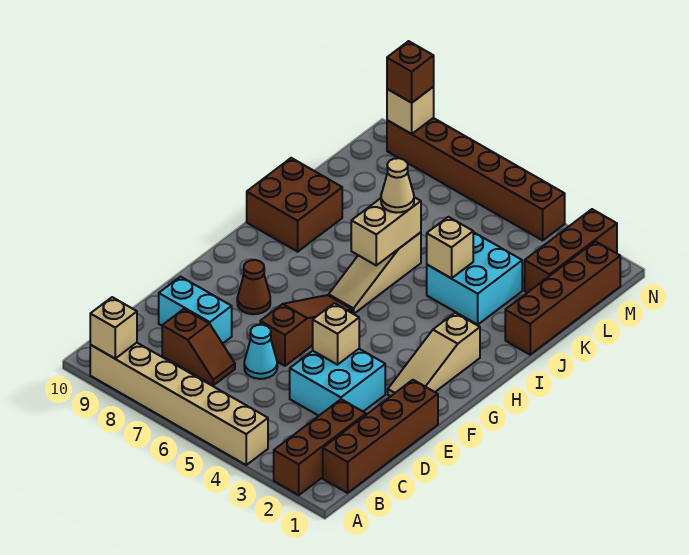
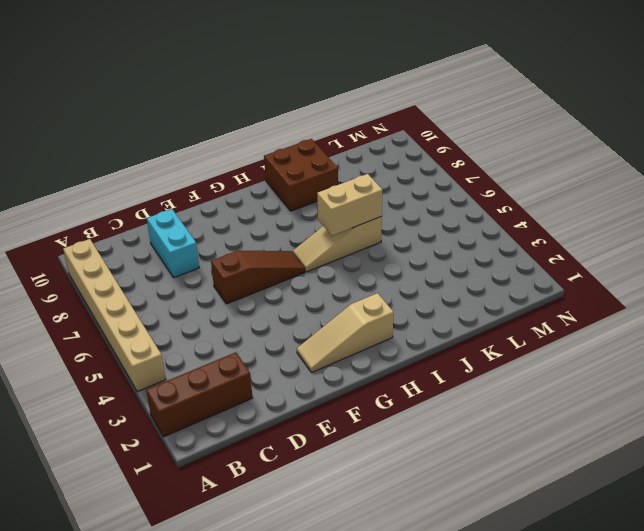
none -> brown 1x4 brick [323,380,438,493]
none -> brown 1x2 slope [162,309,235,385]
none -> cyan 2x2 brick [290,349,385,416]

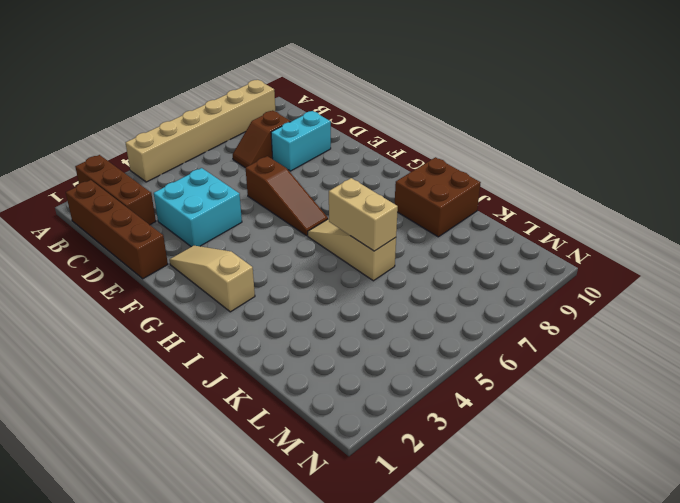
none -> cyan 1x1 cone [244,325,277,379]
none -> brown 1x1 cone [237,260,270,314]
none -> brown 1x4 brick [505,241,620,355]

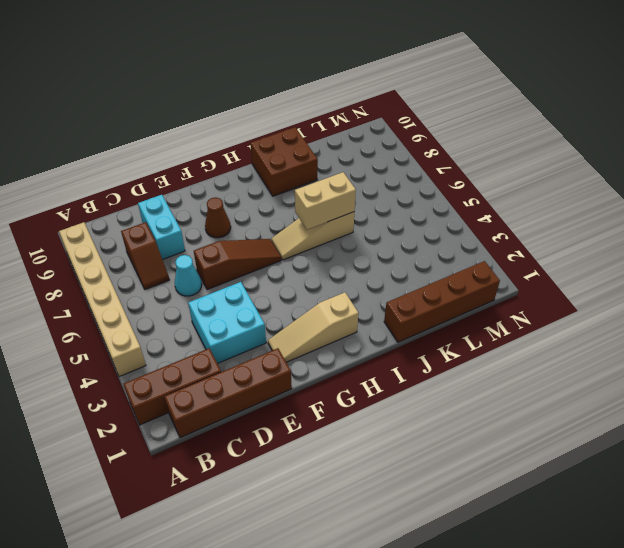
none -> cyan 2x2 brick [427,232,522,325]
none -> brown 1x3 brick [525,209,617,293]
none -> brown 1x6 brick [387,118,565,240]

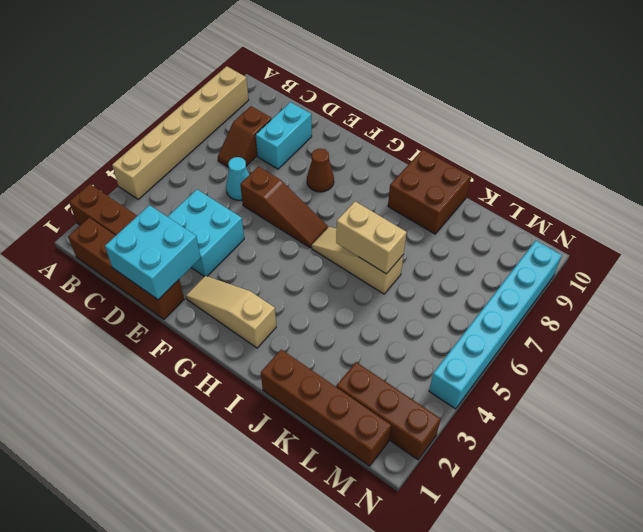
cyan 2x2 brick [105,205,201,300] -> cyan 2x2 brick moved to [427,232,522,325]
cyan 1x6 brick [429,241,562,409] -> brown 1x6 brick [387,118,565,240]
none -> tan 1x1 brick [90,297,137,358]
none -> tan 1x1 brick [313,303,359,365]
none -> tan 1x1 brick [427,217,473,278]

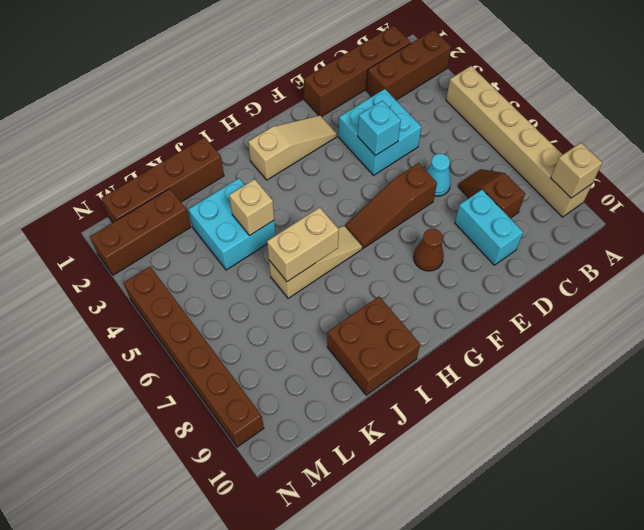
cyan 1x1 brick [358,101,401,156] -> tan 1x1 brick [313,303,359,365]
none -> tan 1x1 brick [387,87,434,134]
none -> tan 1x1 cone [381,158,414,213]
none -> brown 1x1 brick [387,41,434,103]

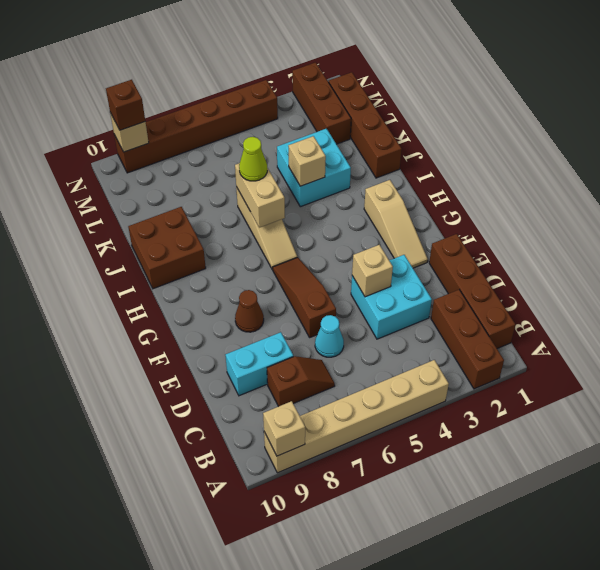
lime 1x1 cone [239,137,267,181] -> tan 1x1 cone [381,158,414,213]

